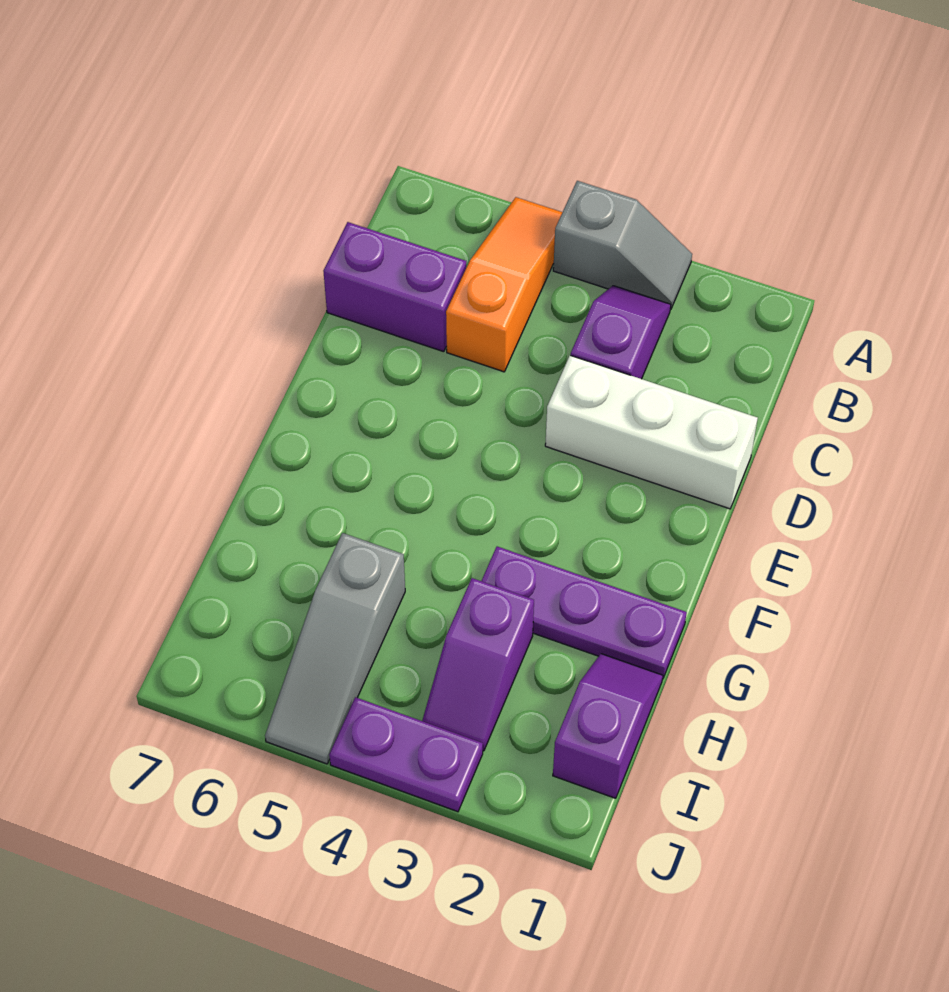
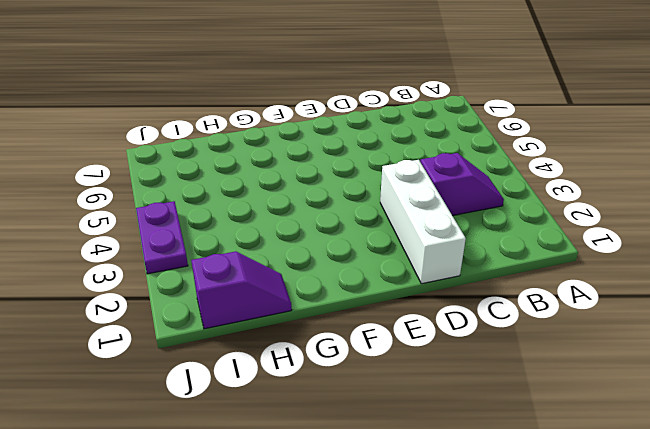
none -> grey 1x2 slope [553,181,692,309]
none -> orange 1x3 slope [446,197,562,372]

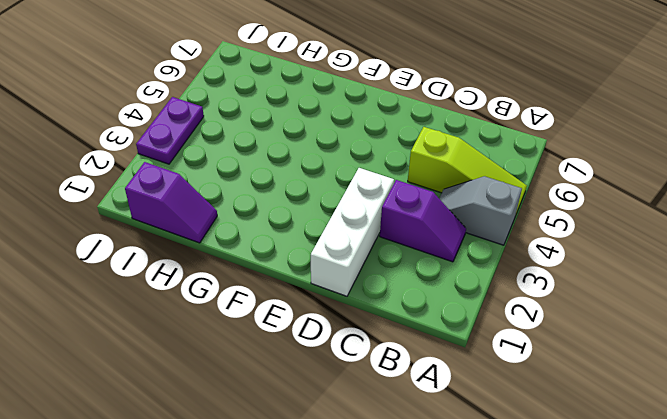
grey 1x2 slope [439,176,522,245] -> grey 1x2 slope turned to [553,181,692,309]
lime 1x3 slope [408,127,527,214] -> orange 1x3 slope [446,197,562,372]
none -> purple 1x2 brick [323,222,466,352]
none -> purple 1x3 plate [482,547,687,679]

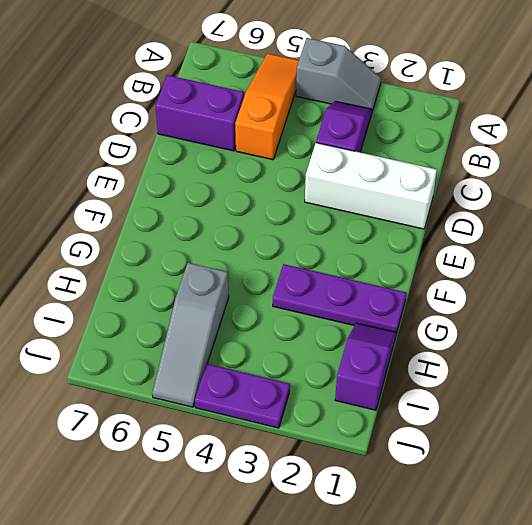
none -> purple 1x2 slope [422,578,534,751]

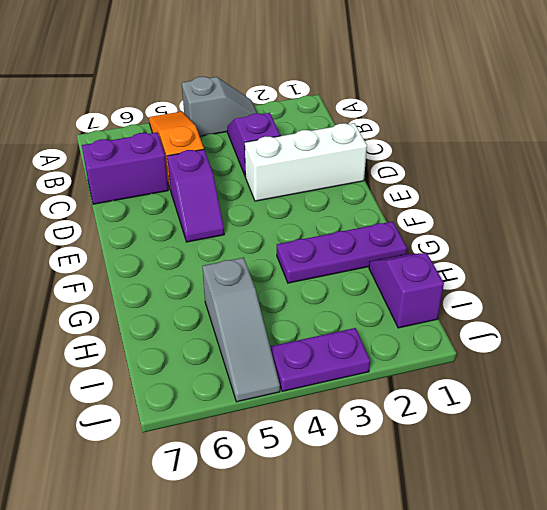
purple 1x2 slope [167,149,224,242] -> purple 1x2 slope moved to [422,578,534,751]

